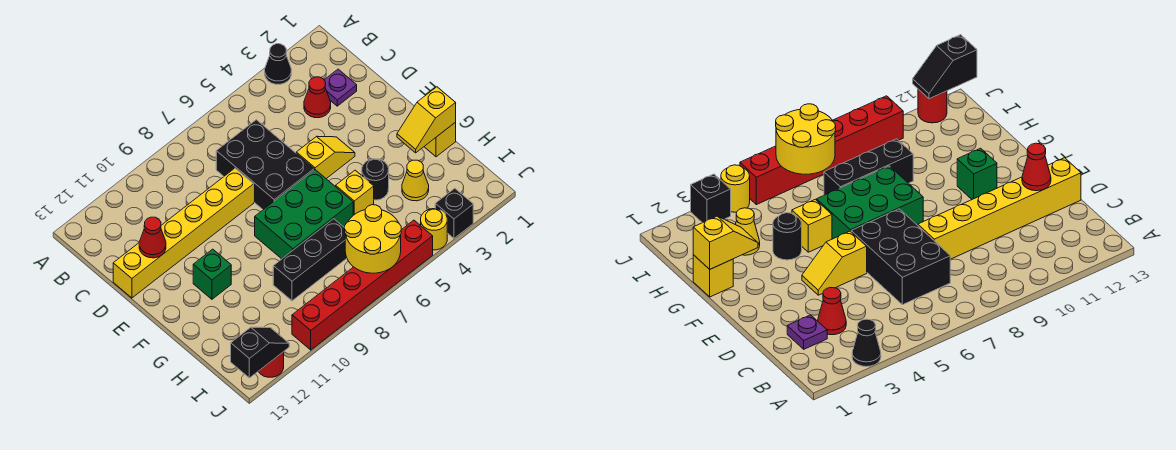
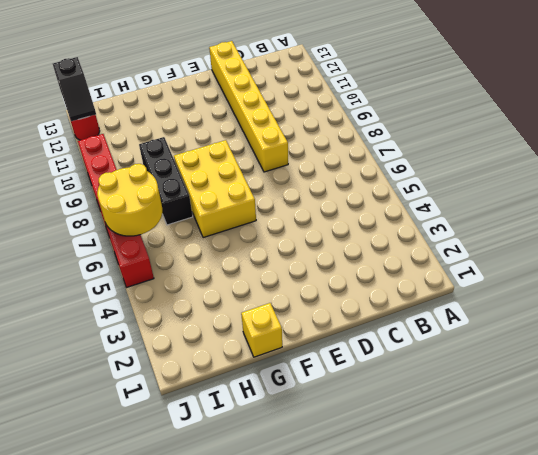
yellow 2x3 brick [174,140,256,238] -> green 2x3 brick [255,170,353,259]
none -> black 1x1 cone [265,44,291,84]
none -> purple 1x1 plate [324,69,357,106]
none -> red 1x1 cone [304,77,331,118]

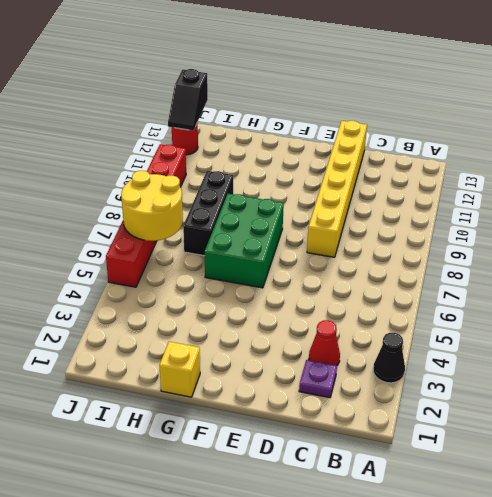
none -> black 2x3 brick [216,120,314,210]
none -> yellow 1x2 slope [296,136,355,179]
none -> green 1x1 brick [193,249,231,299]

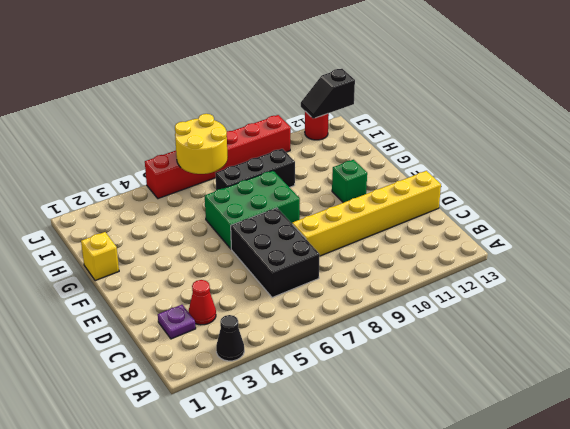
none -> yellow 1x2 slope [296,136,355,179]
none -> black 1x1 round brick [362,159,389,200]
none -> yellow 1x1 brick [336,170,374,215]

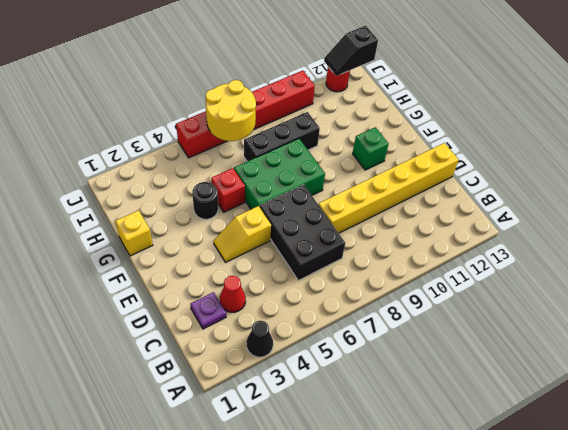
red 1x1 brick [211,168,245,212] -> yellow 1x1 brick [336,170,374,215]
none -> yellow 1x1 cone [402,160,429,201]
none -> black 1x1 brick [435,188,473,238]
none -> yellow 1x1 round brick [421,209,447,250]

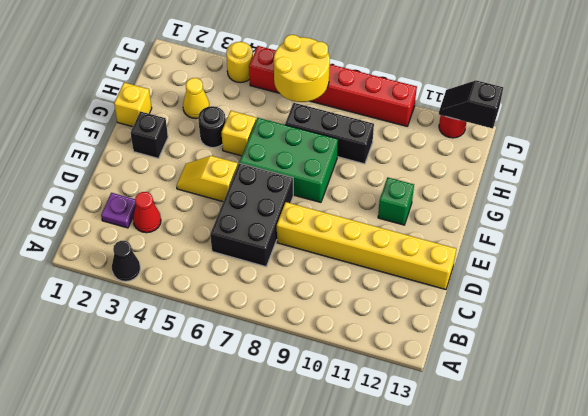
black 1x1 brick [130,111,168,158] -> black 1x1 brick moved to [435,188,473,238]
none -> red 1x1 cone [139,217,166,258]
none -> yellow 1x2 slope [397,87,456,153]

